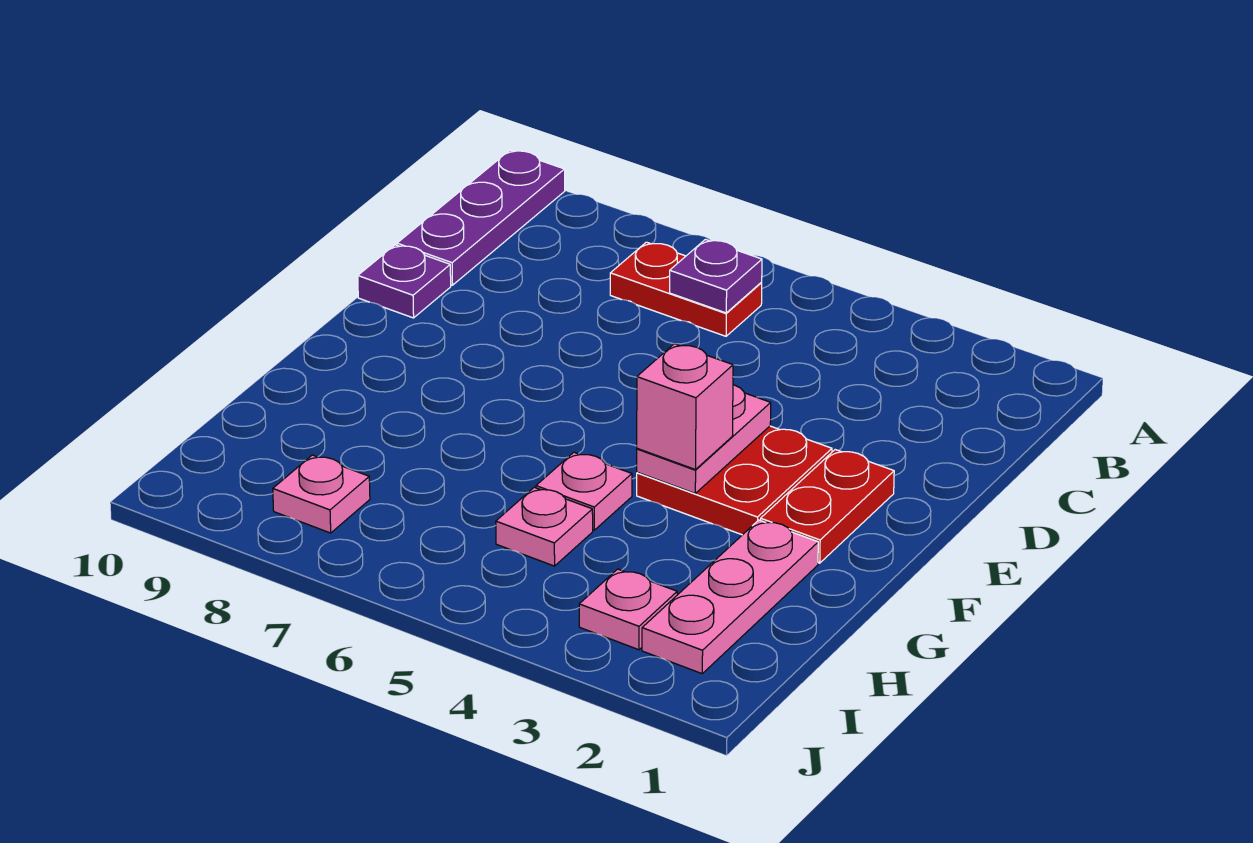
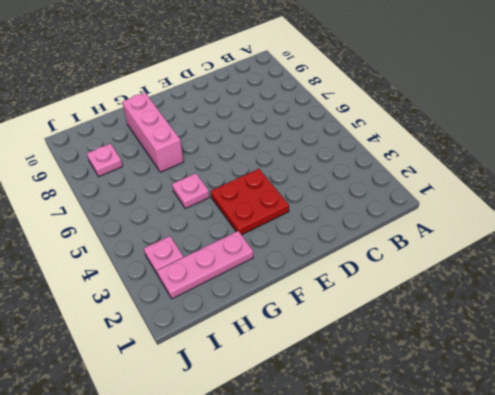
pink 1x3 brick [122,93,184,172] -> none
none -> purple 1x3 plate [397,150,565,285]
none -> red 1x2 plate [610,242,762,336]
none -> purple 1x1 plate [358,245,451,318]

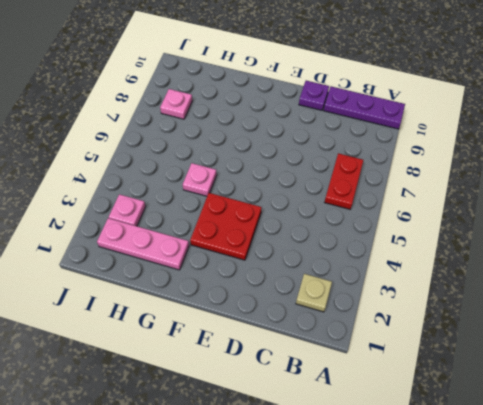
tan 1x1 plate [296,274,332,312] -> none
none -> red 1x2 plate [761,450,894,563]
none -> pink 1x1 plate [496,487,593,566]
none -> purple 1x1 plate [670,240,762,313]

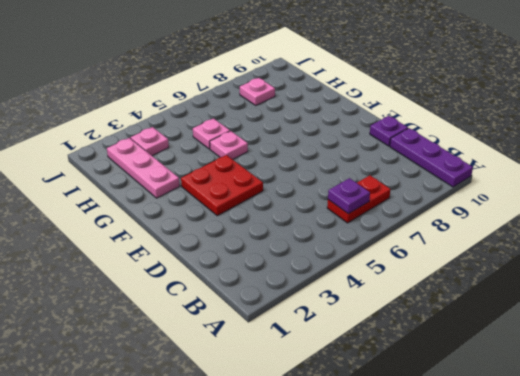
none -> red 1x2 plate [761,450,894,563]
none -> pink 1x2 plate [637,385,771,493]
none -> pink 1x1 brick [637,344,733,470]

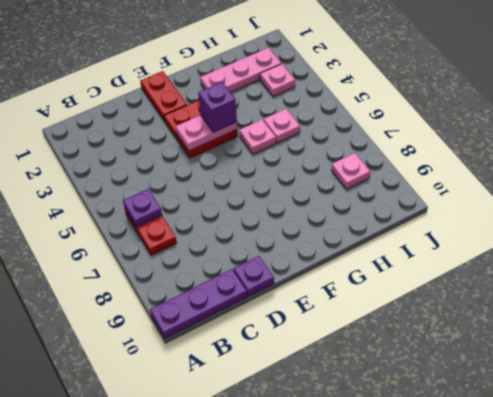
red 1x2 plate [140,71,187,121] -> red 1x2 plate turned to [761,450,894,563]
purple 1x1 brick [198,82,237,132] -> pink 1x1 brick [637,344,733,470]

